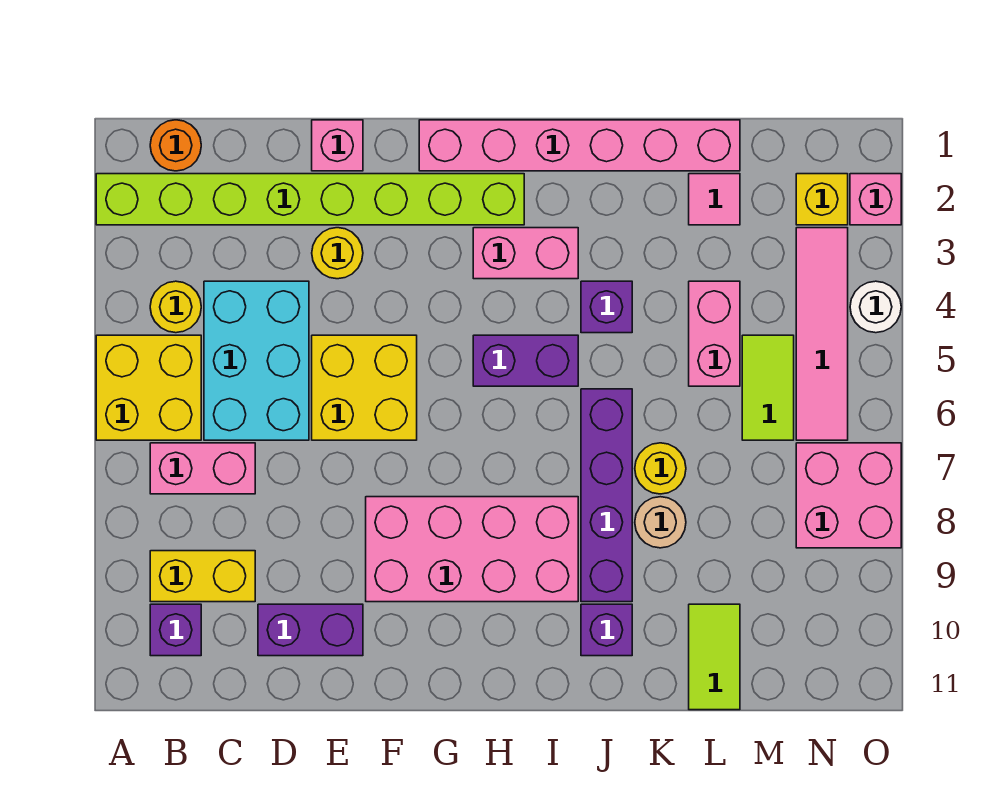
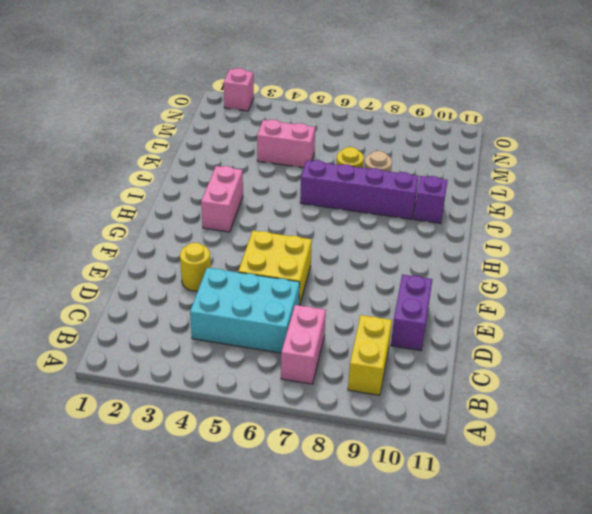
none -> lime 1x8 brick [96,174,524,225]
none -> yellow 2x2 brick [96,335,201,440]
none -> orange 1x1 round brick [150,120,201,171]
none -> yellow 1x1 round brick [150,281,201,333]

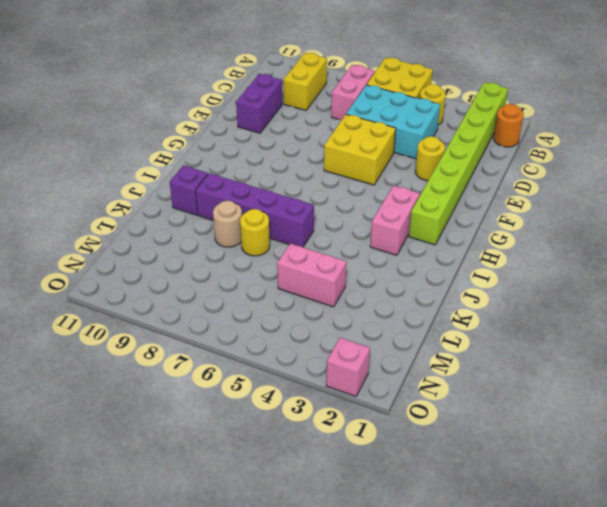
none -> purple 1x1 brick [150,604,201,656]
none -> pink 1x1 brick [312,120,363,171]
none -> pink 2x4 brick [366,497,578,602]
none -> pink 1x6 brick [419,120,740,171]

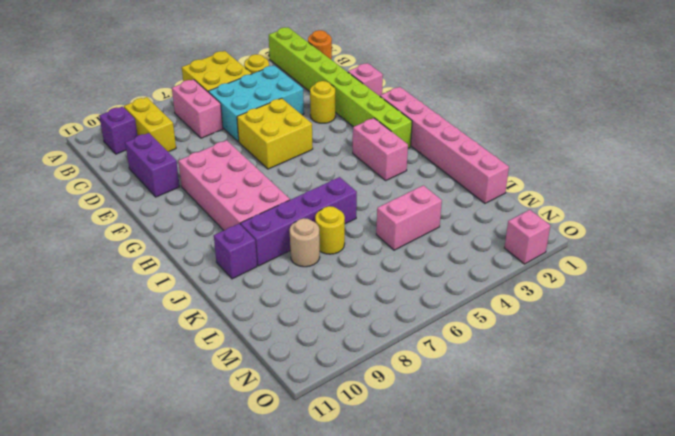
none -> purple 1x2 brick [473,335,578,386]
none -> purple 1x1 brick [581,281,632,333]
none -> pink 1x1 tile [689,174,740,225]
none -> lime 1x2 tile [689,604,740,710]

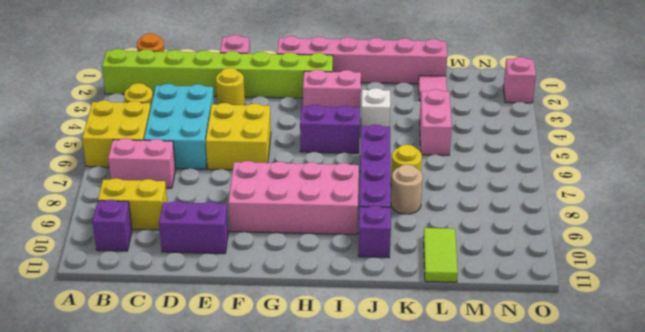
white 1x1 brick [361,88,390,127] -> purple 1x1 brick [581,281,632,333]
none -> lime 1x2 tile [742,335,794,440]
none -> yellow 1x1 brick [796,174,848,225]
none -> pink 1x4 tile [796,228,848,440]
none -> pink 2x2 brick [796,443,901,548]

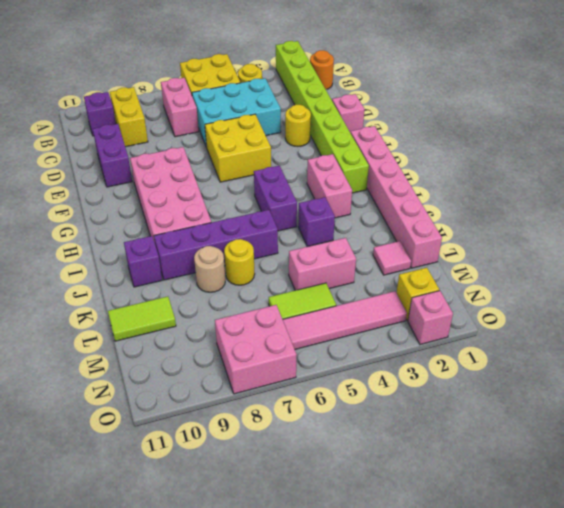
none -> white 1x1 round brick [850,281,901,333]

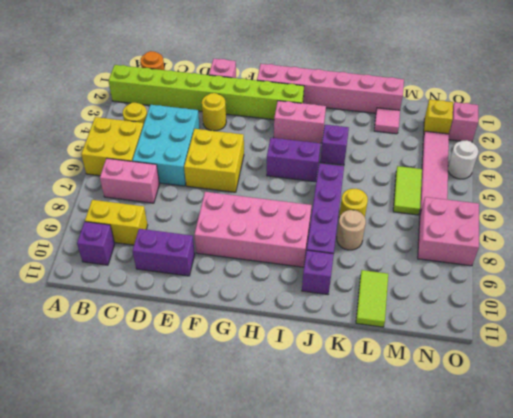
none -> pink 1x2 brick [689,281,740,386]

